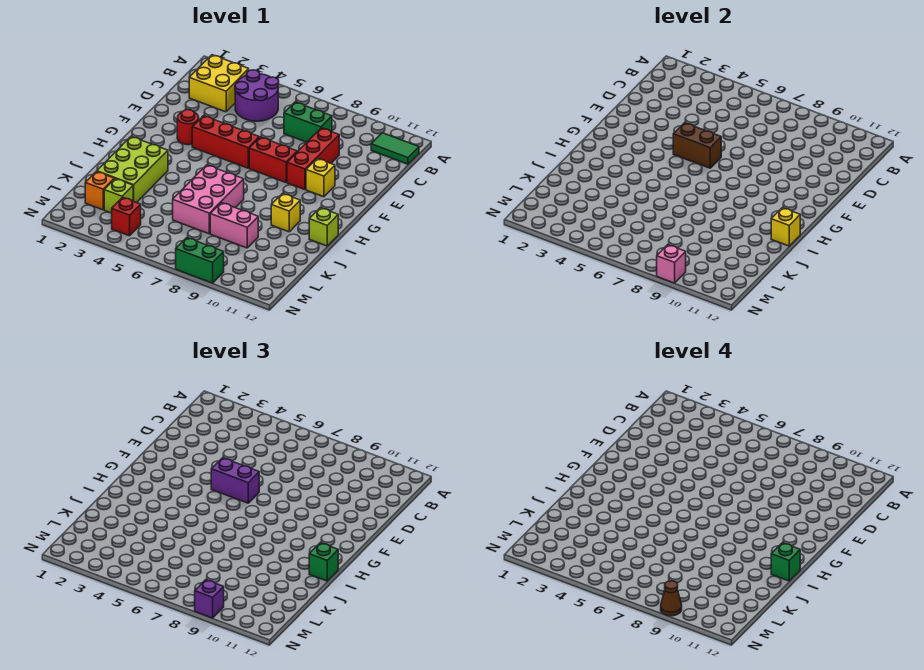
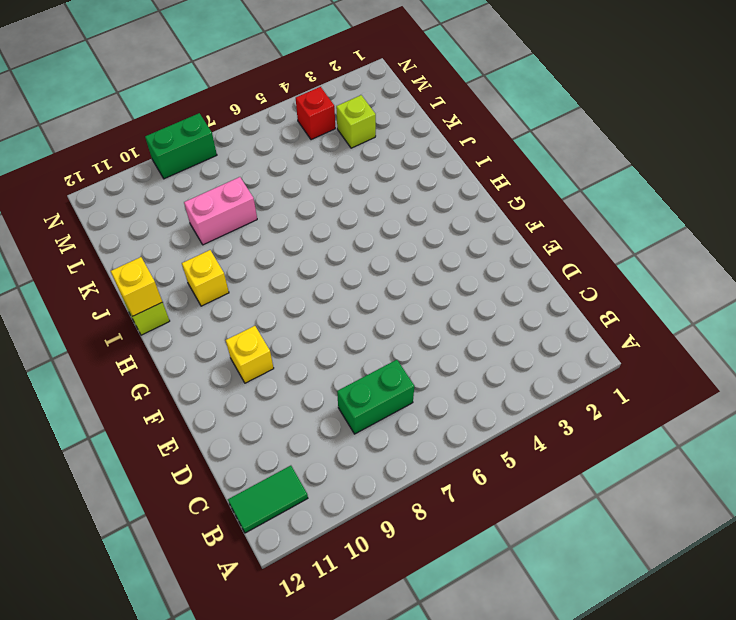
none -> yellow 2x2 brick [189,55,249,112]
none -> purple 2x2 round brick [235,70,279,121]
none -> red 1x3 brick [287,128,339,190]

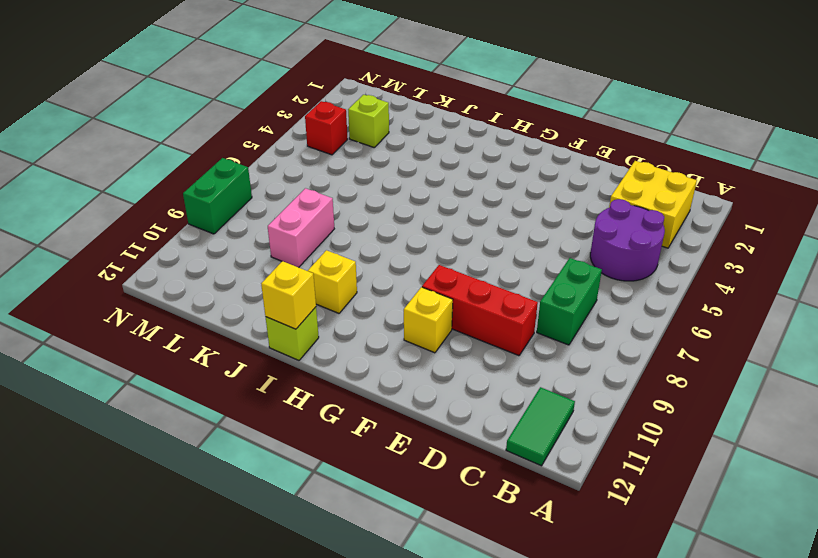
none -> red 1x1 round brick [177,110,199,145]
none -> red 1x3 brick [192,116,259,168]
none -> red 1x2 brick [249,137,297,182]

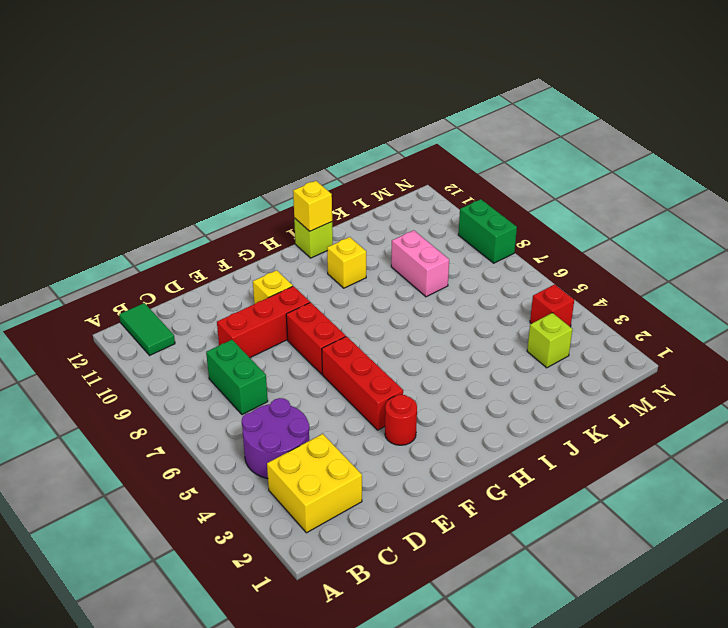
none -> lime 2x3 brick [97,137,168,203]
none -> pink 2x3 brick [173,165,244,234]
none -> orange 1x1 brick [85,171,114,210]

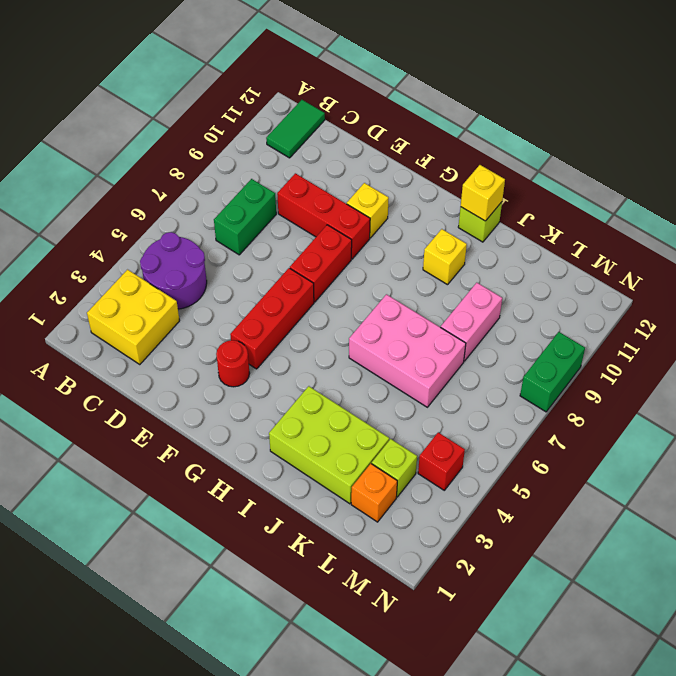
none -> brown 1x2 brick [673,123,721,168]
none -> pink 1x1 brick [657,245,686,283]
none -> purple 1x2 brick [211,458,259,503]

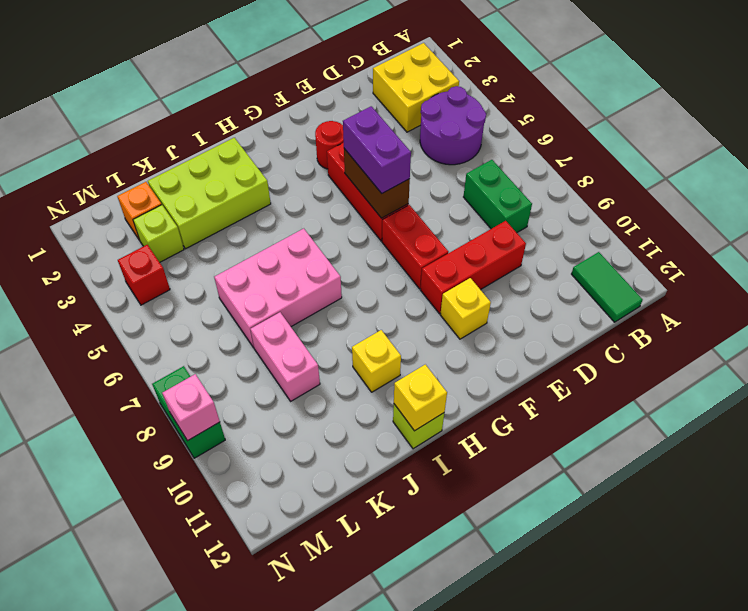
none -> green 1x1 brick [309,543,338,581]
none -> purple 1x1 brick [195,580,224,618]
none -> green 1x1 brick [771,543,800,581]

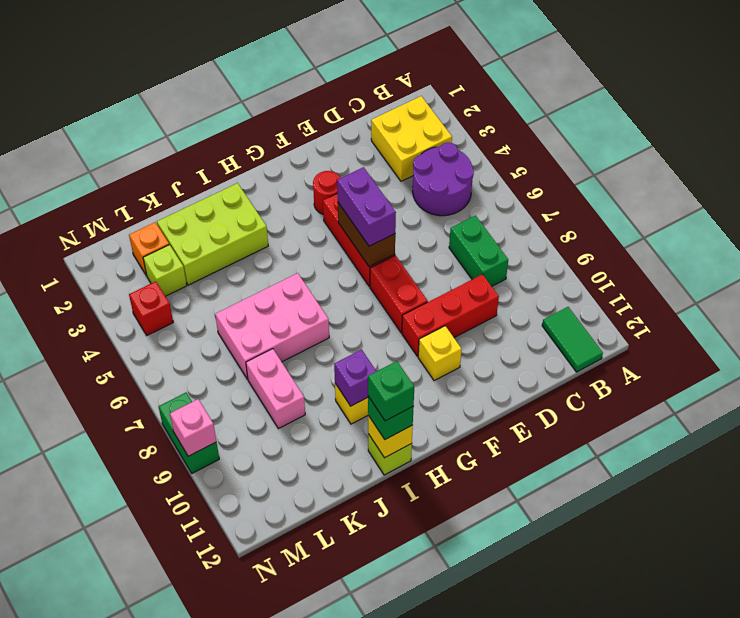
purple 1x1 brick [334,350,376,406] -> purple 1x1 brick moved to [195,580,224,618]
none -> brown 1x1 cone [661,581,682,616]

